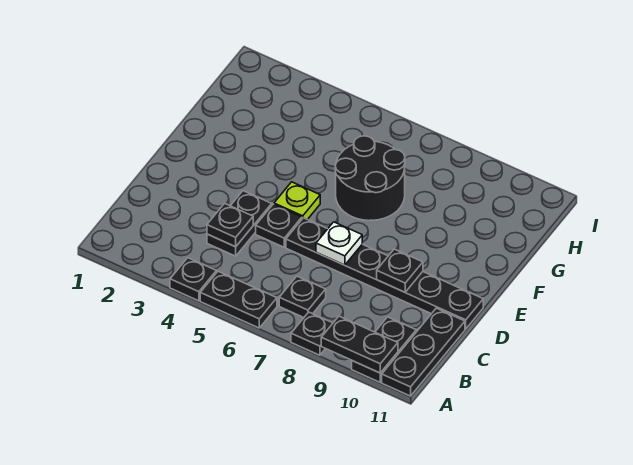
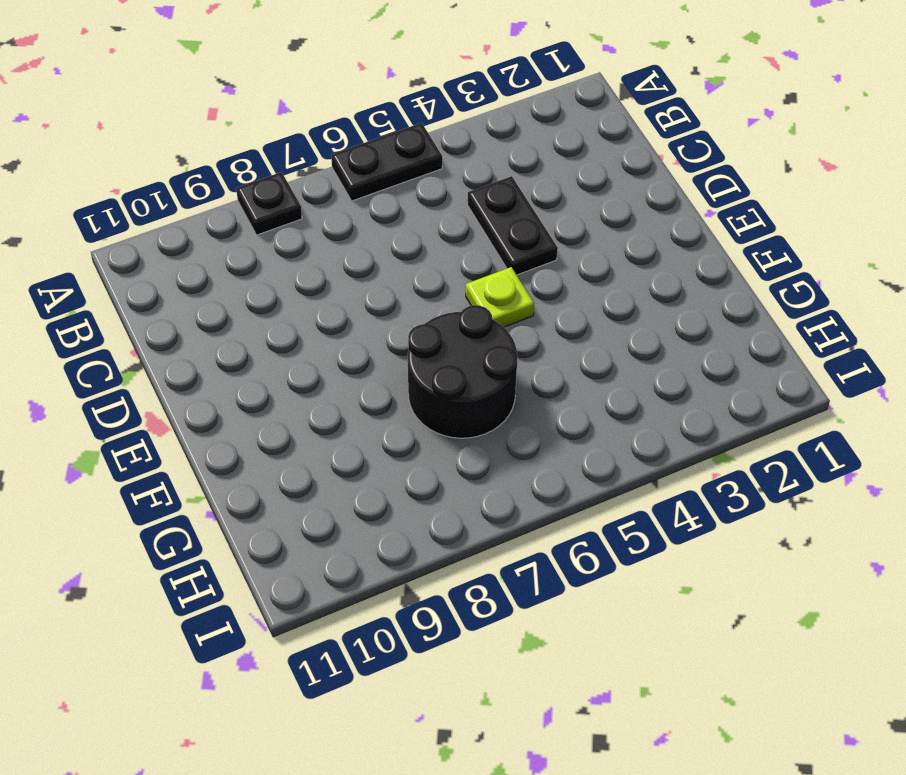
none -> black 1x1 plate [170,258,216,301]
none -> black 1x2 plate [352,317,416,382]
none -> black 1x3 plate [382,308,465,396]

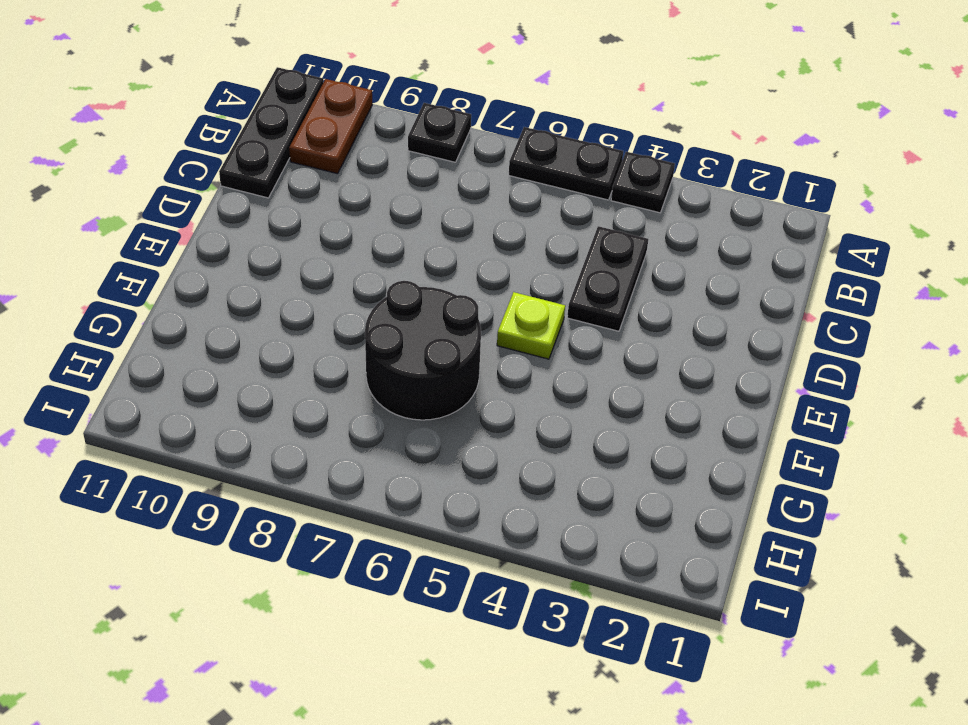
brown 1x2 plate [289,79,372,174] -> black 1x2 plate [352,317,416,382]
none -> black 1x1 plate [279,276,326,317]
none -> black 1x1 plate [256,204,302,247]
none -> black 1x6 plate [286,218,483,329]

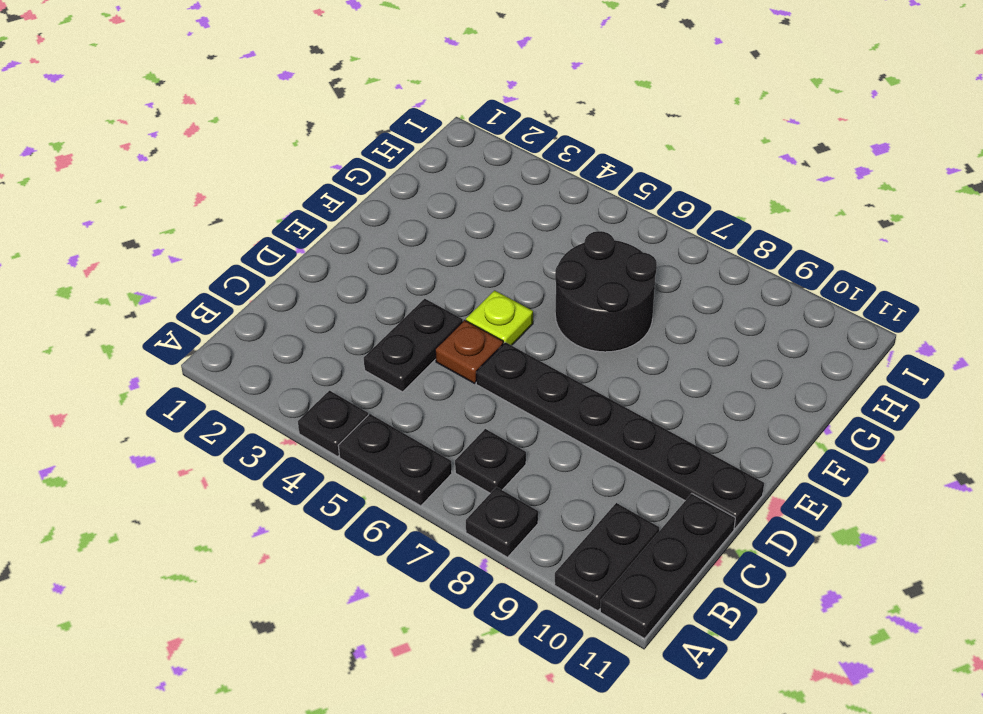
brown 1x1 plate [435,320,503,383] -> black 1x1 plate [256,204,302,247]
none -> black 1x2 plate [321,316,398,373]
none -> black 1x1 plate [207,203,253,247]
none -> white 1x1 plate [316,222,362,265]

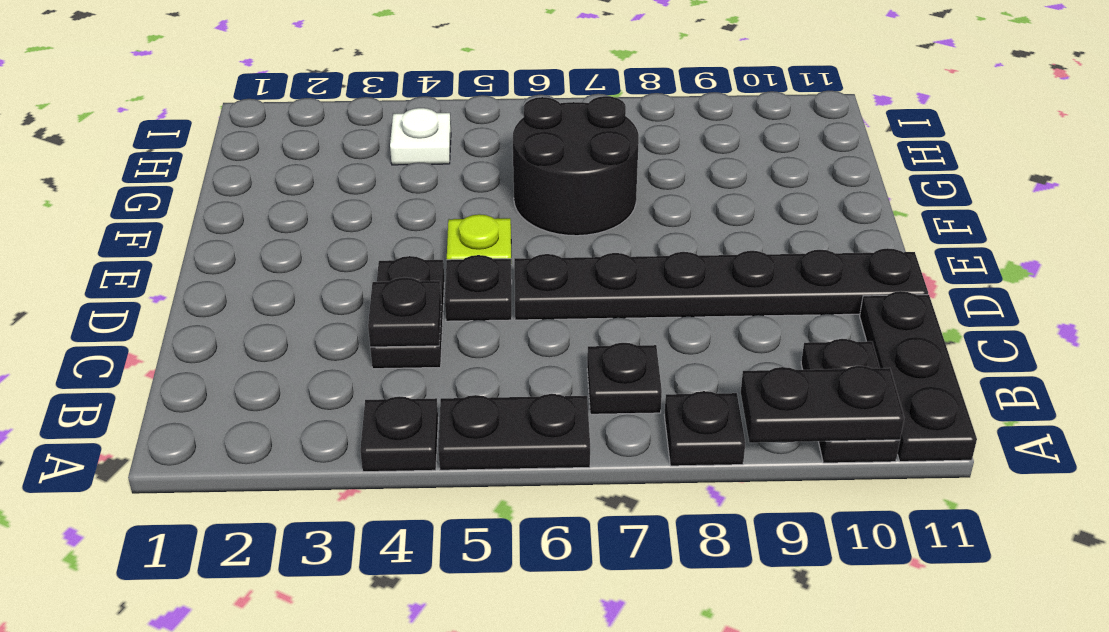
white 1x1 plate [390,108,451,165] -> white 1x1 plate moved to [316,222,362,265]
none -> black 1x1 plate [377,249,423,292]

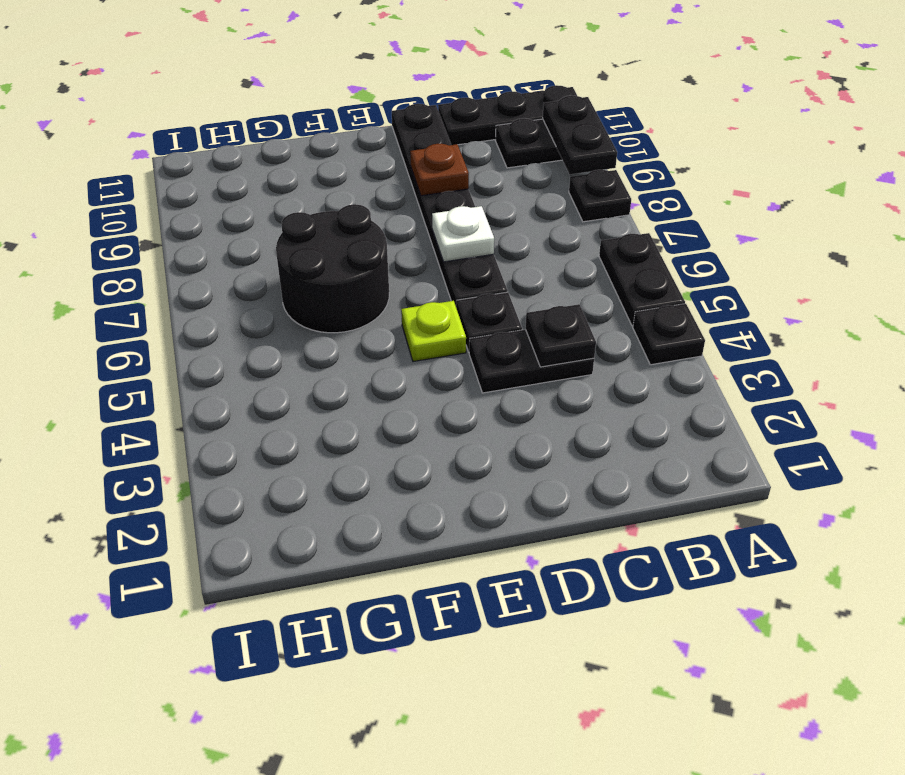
brown 1x1 plate [410,144,469,196] -> black 1x1 plate [377,249,423,292]
none -> black 1x1 plate [279,276,326,317]

